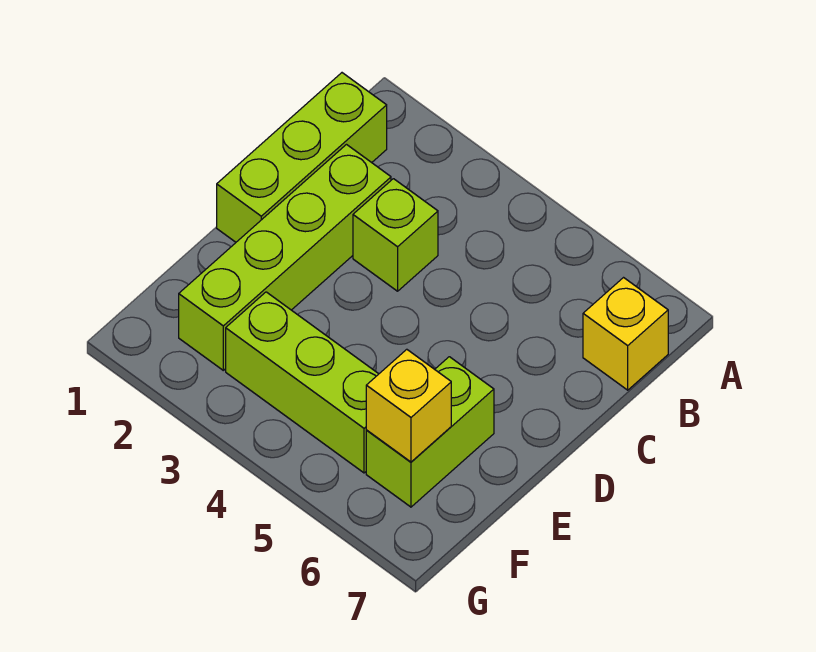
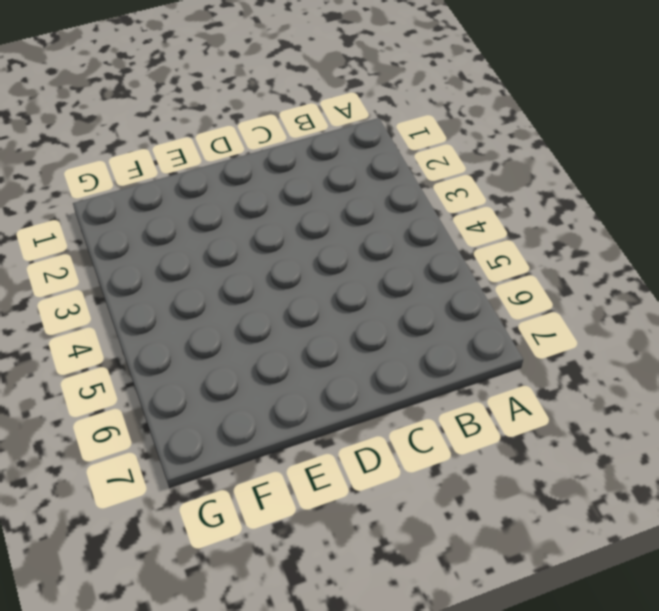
none -> lime 1x3 brick [217,73,387,242]
none -> yellow 1x1 brick [583,278,668,390]

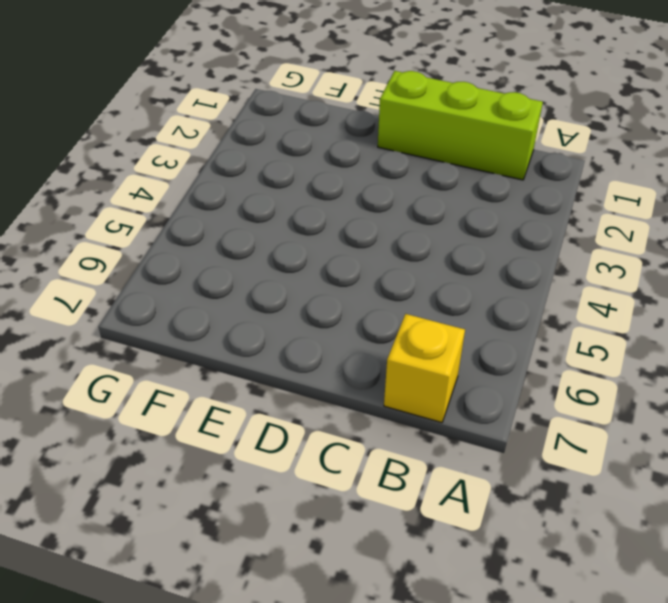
none -> lime 1x4 brick [179,145,391,370]
none -> lime 1x1 brick [353,179,438,291]

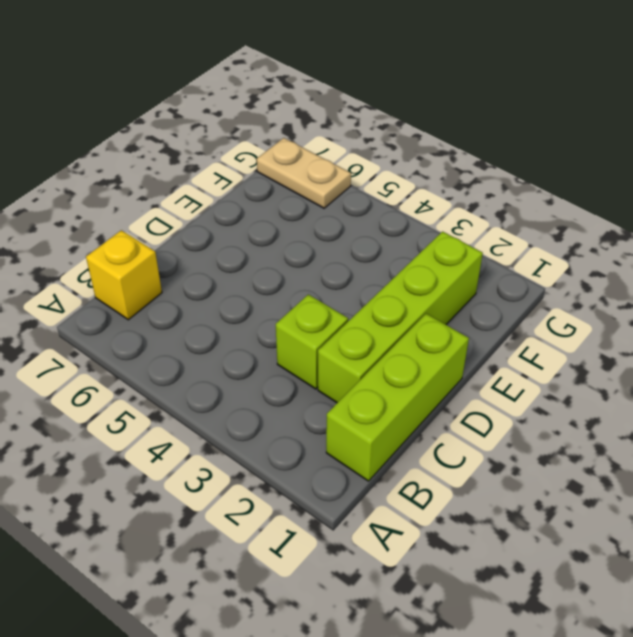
tan 1x2 plate [257,138,351,208] -> none
none -> lime 1x2 brick [366,357,494,507]
none -> lime 1x3 brick [226,292,378,473]

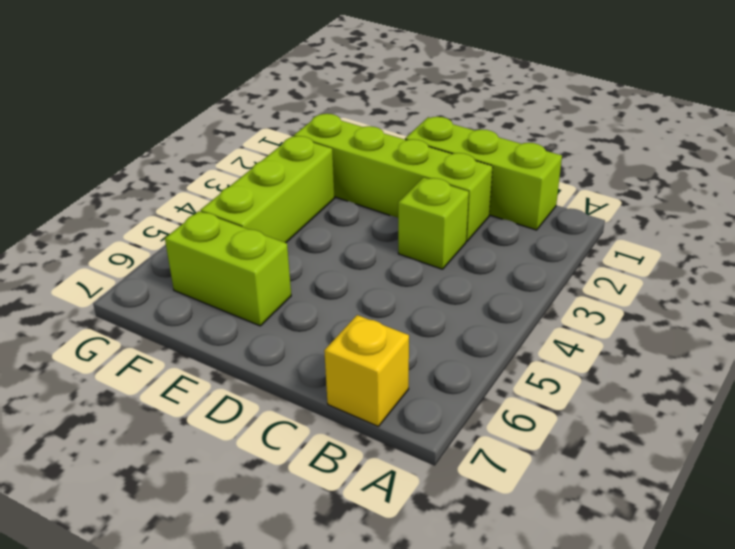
none -> yellow 1x1 brick [366,349,451,462]

